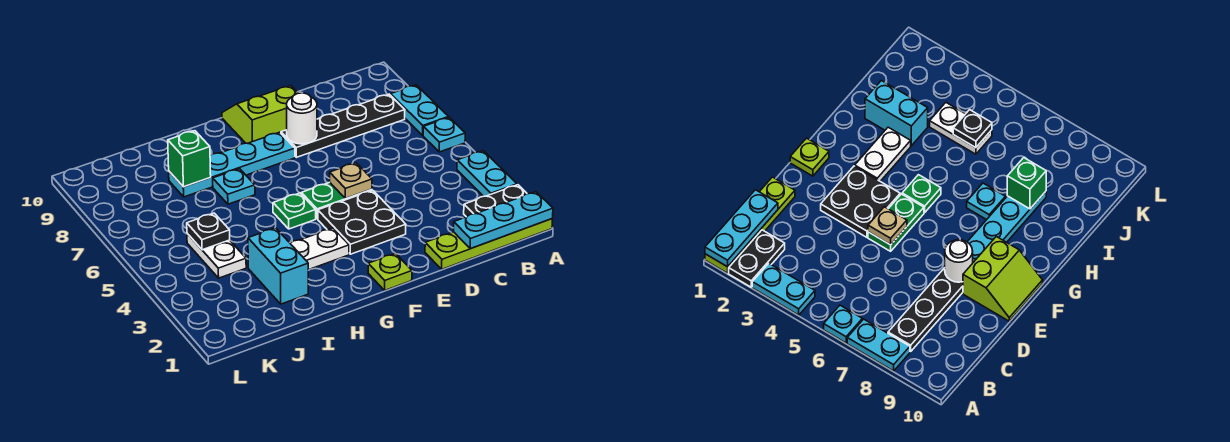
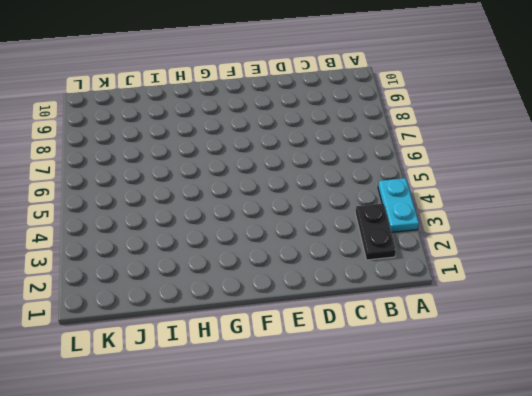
black 1x2 plate [355,204,396,260] -> black 1x2 plate turned to [464,185,527,217]
none -> lime 1x4 plate [425,219,552,269]
none -> cyan 1x1 plate [423,117,465,152]
none -> cyan 1x2 plate [391,85,449,135]

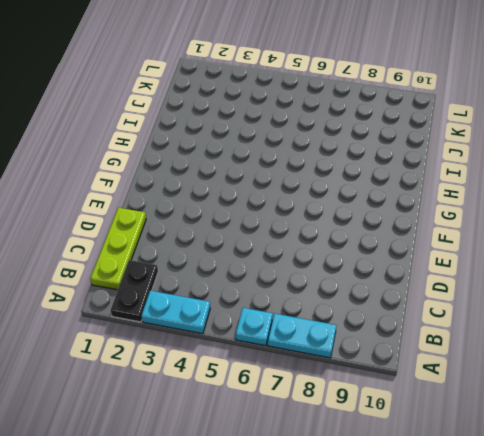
lime 1x3 plate [90,208,146,290] -> lime 1x4 plate [425,219,552,269]
none -> black 1x4 plate [281,94,405,157]
none -> black 2x2 plate [318,190,406,254]
none -> green 1x2 plate [301,182,372,219]

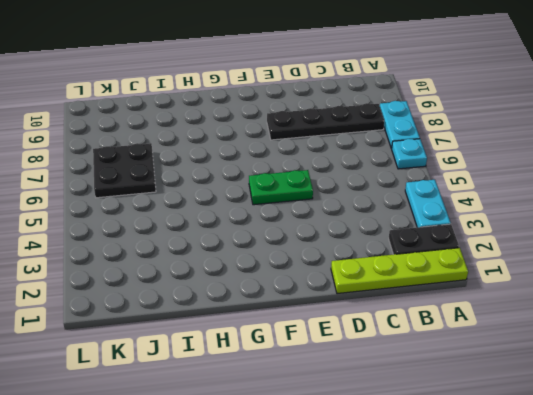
black 2x2 plate [93,143,156,198] -> black 2x2 plate moved to [318,190,406,254]
none -> lime 2x2 slope [222,86,298,143]
none -> lime 1x1 plate [368,253,412,290]
none -> cyan 1x4 plate [169,132,295,197]

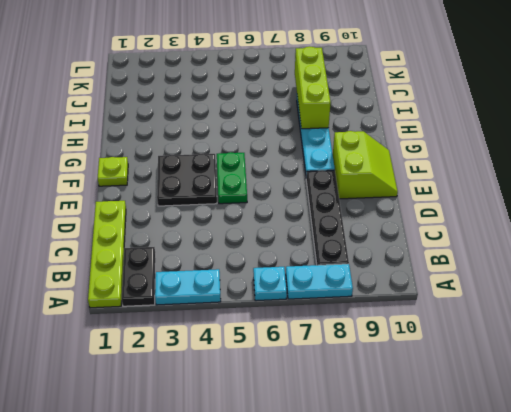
lime 1x3 brick [295,46,331,129] -> green 1x1 brick [168,131,211,187]
none -> white 1x2 plate [290,228,349,270]
none -> green 1x1 plate [273,193,316,229]
none -> cyan 1x1 plate [213,169,255,204]

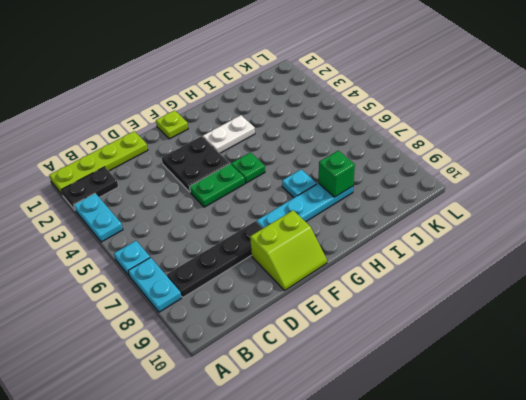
none -> cyan 1x2 brick [248,228,308,304]
none -> white 1x2 plate [187,234,246,278]
none -> cyan 1x3 plate [453,192,553,249]

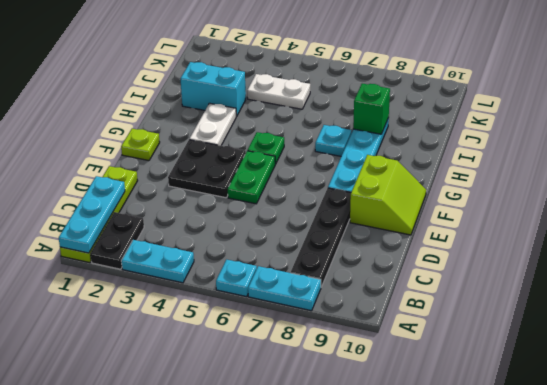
none -> tan 1x1 plate [330,163,372,199]
none -> white 1x1 round brick [287,93,317,144]
none -> black 1x1 plate [187,213,230,250]

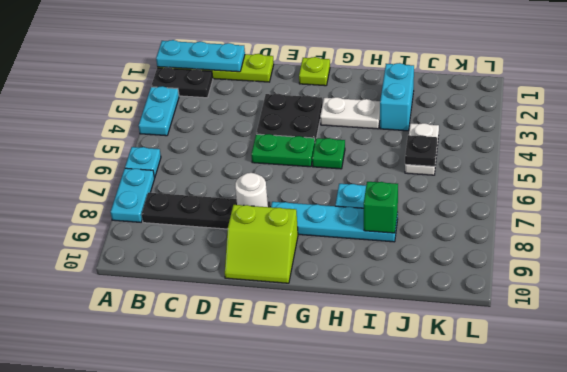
none -> tan 1x1 plate [330,163,372,199]

